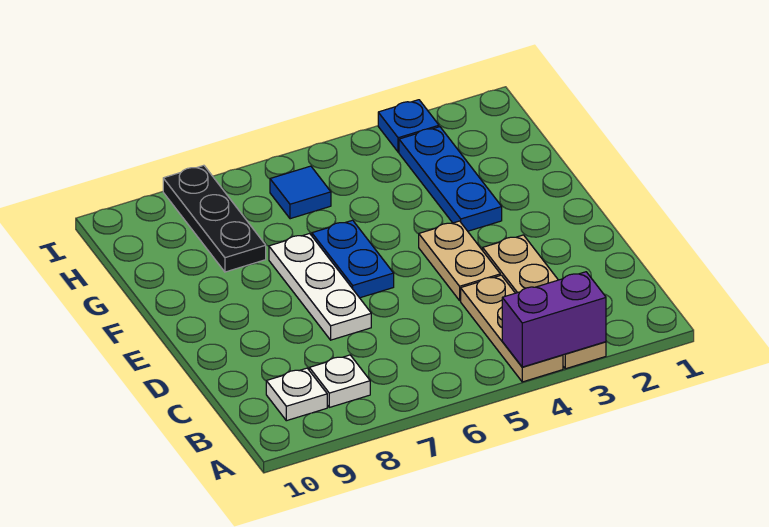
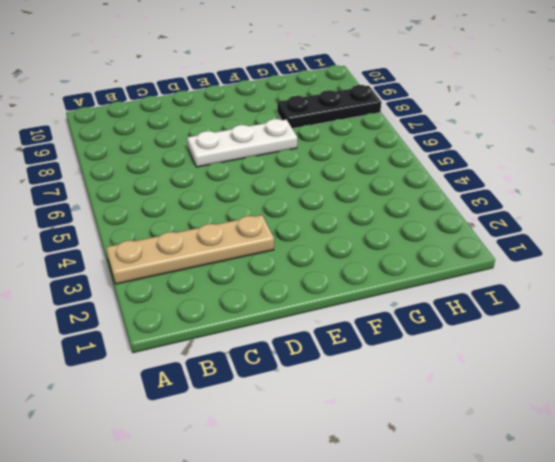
none -> tan 1x3 plate [461,275,563,382]
none -> white 1x1 plate [309,355,370,407]
none -> white 1x1 plate [266,368,327,421]

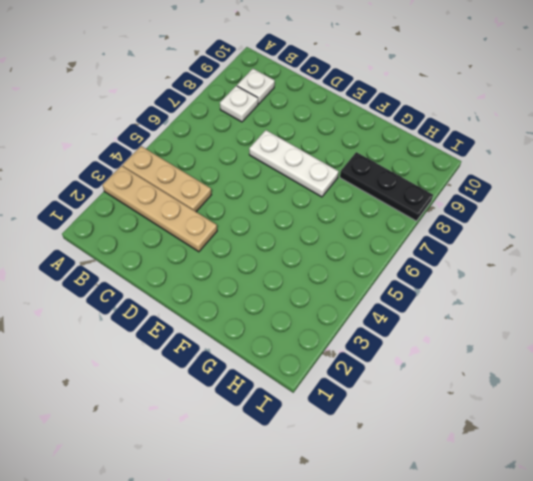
none -> tan 1x2 plate [419,221,500,301]
none -> blue 1x2 plate [312,220,394,298]
none -> blue 1x3 plate [399,127,502,231]

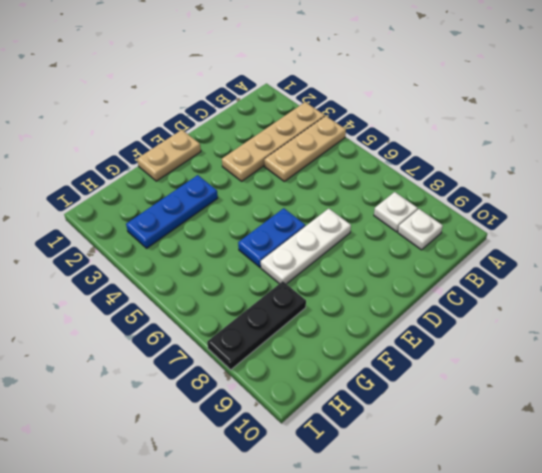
tan 1x2 plate [137,130,201,181] -> tan 1x2 plate moved to [419,221,500,301]
none -> blue 1x1 tile [270,166,331,219]
none -> blue 1x1 plate [378,100,439,152]
none -> purple 1x2 brick [502,272,606,367]

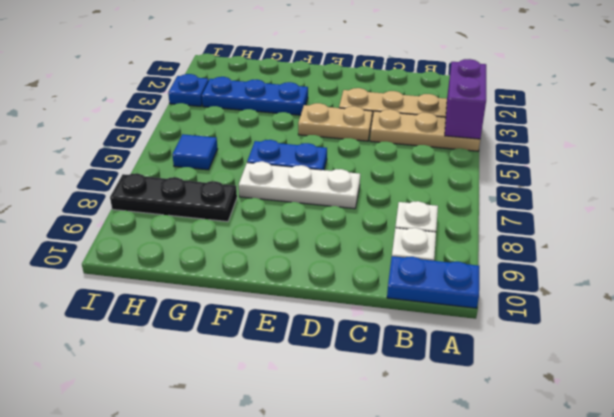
blue 1x2 plate [387,256,479,308] -> none

